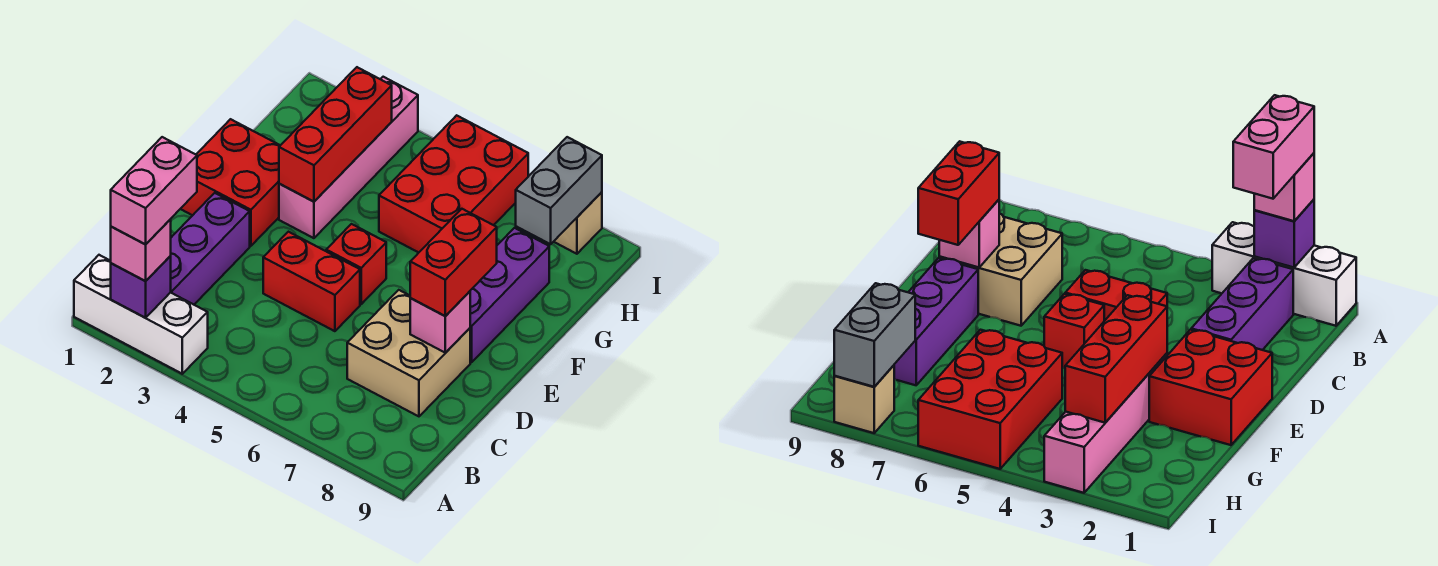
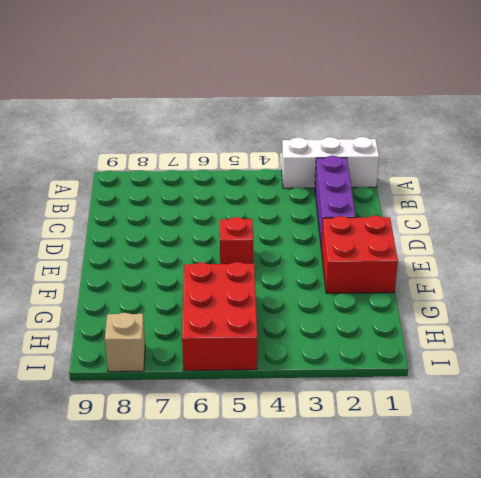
none -> tan 2x2 brick [347,290,470,416]
none -> red 1x2 brick [263,232,360,331]
none -> purple 1x3 brick [470,228,549,362]

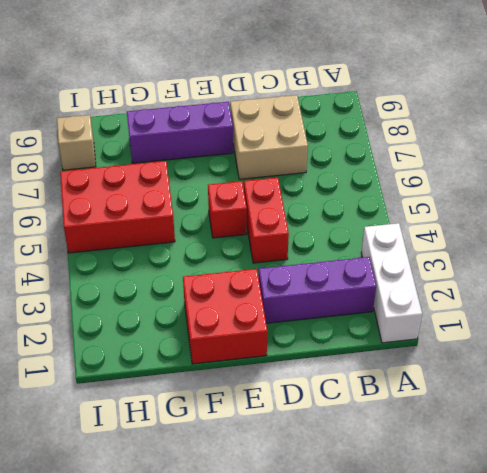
none -> pink 1x4 brick [279,77,418,238]
none -> purple 1x1 brick [111,256,171,318]
none -> pink 1x1 brick [410,291,470,353]

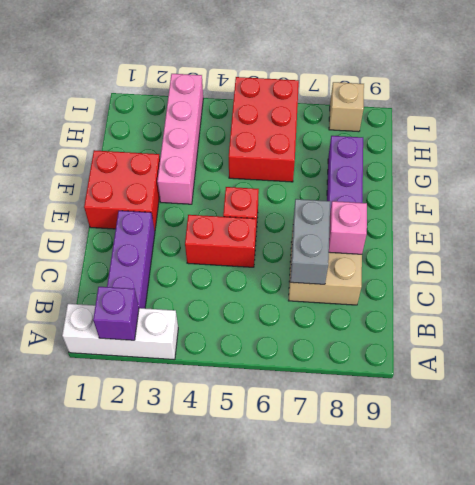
grey 1x2 brick [290,199,330,284] -> grey 1x2 brick moved to [516,137,602,244]
none -> red 1x3 brick [279,67,392,201]
none -> pink 1x1 brick [111,219,171,281]
none -> red 1x2 brick [410,209,497,316]

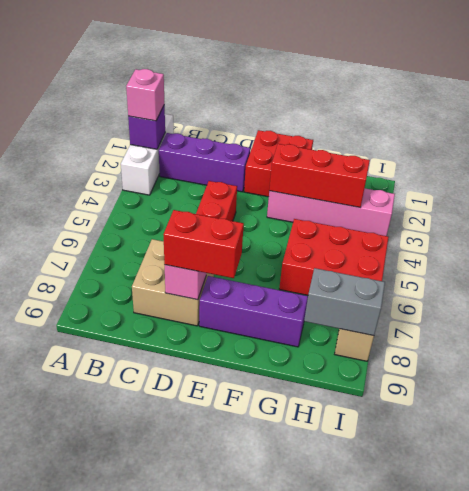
none -> red 1x1 brick [326,224,386,304]
none -> pink 1x2 brick [111,137,197,244]

